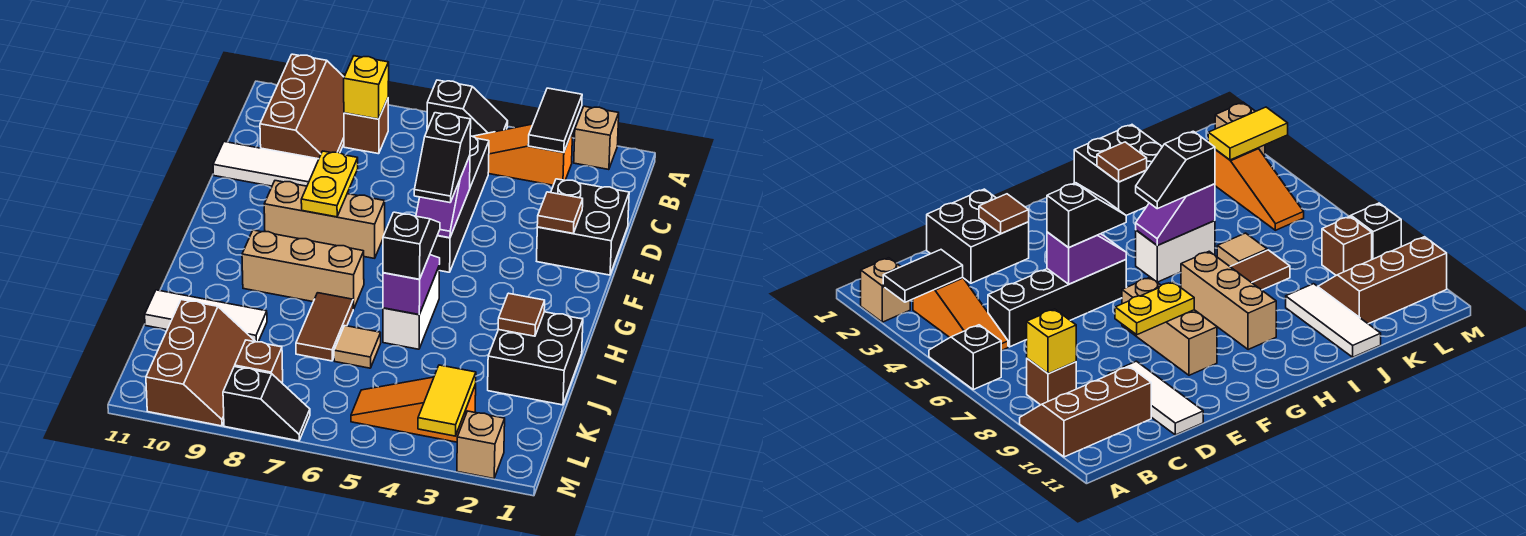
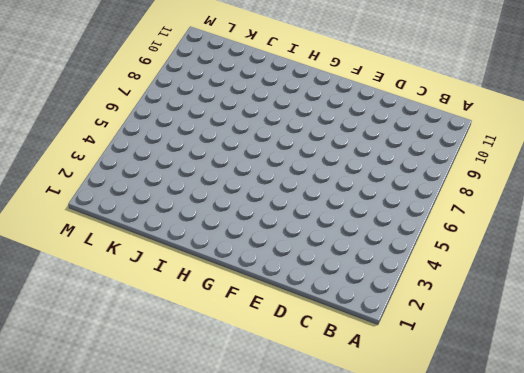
none -> tan 1x1 brick [574,106,619,170]
none -> black 1x2 slope [427,80,508,136]
none -> brown 2x3 slope [260,54,344,159]
none -> orange 1x3 slope [473,124,573,185]

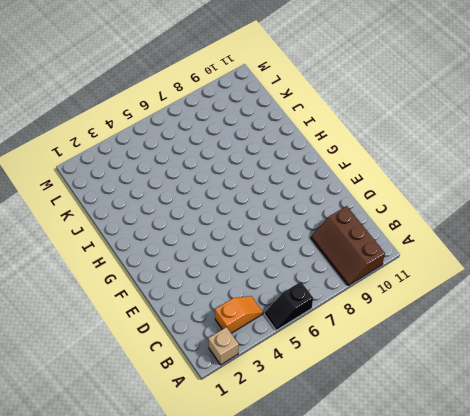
orange 1x2 slope [215,296,263,333] -> orange 1x3 slope [473,124,573,185]
none -> brown 1x1 brick [344,99,388,154]
none -> black 1x4 brick [430,136,489,272]
none -> black 2x2 brick [537,179,629,275]
none -> white 1x3 tile [213,142,319,186]

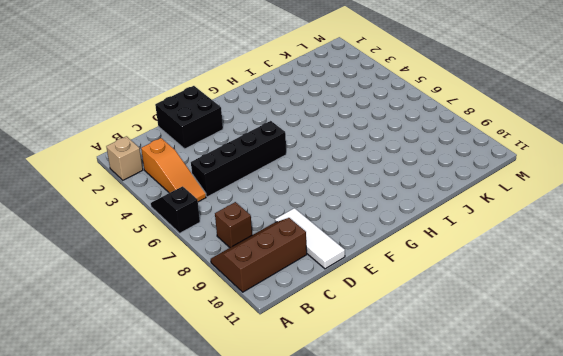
none -> tan 1x3 brick [264,181,385,258]
none -> white 1x2 brick [383,265,440,349]
none -> tan 1x3 brick [242,230,364,309]
none -> black 2x2 brick [488,312,583,405]

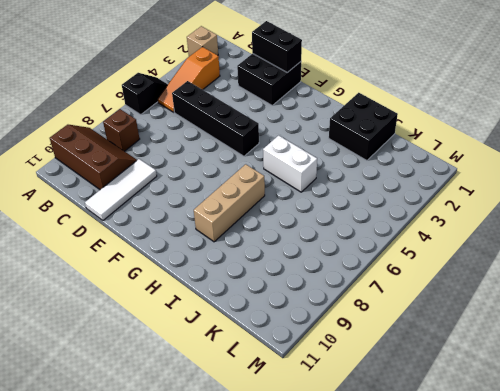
black 1x2 brick [252,21,302,73] -> none
none -> tan 1x3 brick [264,181,385,258]
none -> brown 1x2 tile [296,293,353,361]
none -> tan 1x1 tile [334,326,381,368]
none -> white 1x3 tile [145,290,267,342]

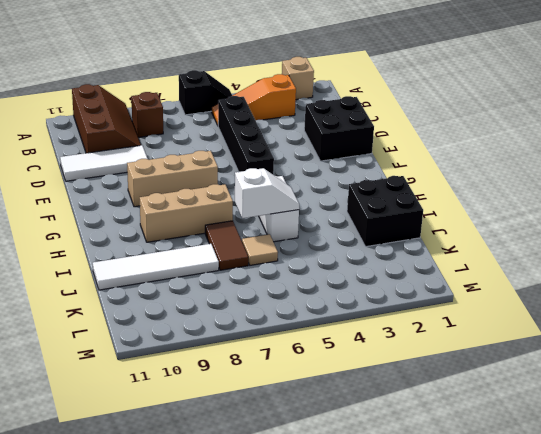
white 1x2 slope [235,168,299,218] -> purple 1x2 slope [383,255,440,315]
white 1x4 tile [93,244,219,290] -> white 1x3 tile [145,290,267,342]
none -> brown 2x3 slope [146,300,256,426]
none -> orange 1x3 slope [351,377,476,442]
none -> brown 1x1 brick [235,340,283,383]
none -> tan 1x1 brick [457,411,505,479]

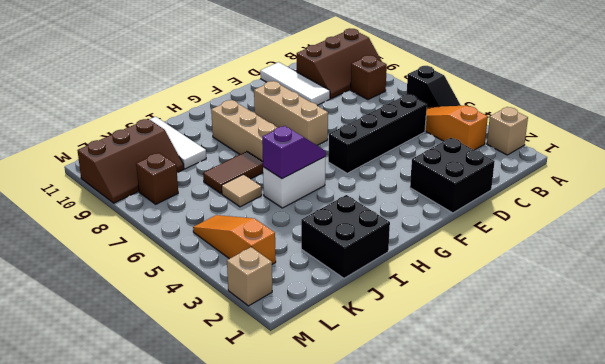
none -> black 1x2 slope [223,366,310,441]
none -> black 1x2 tile [528,88,582,153]
none -> yellow 1x1 brick [344,56,389,119]
none -> brown 1x1 tile [537,192,583,233]

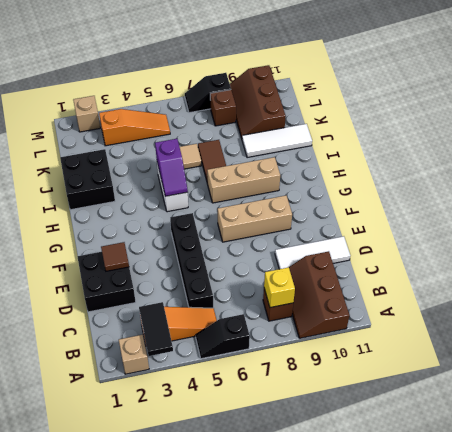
none -> purple 1x2 slope [416,156,470,238]
none -> yellow 1x2 plate [301,151,358,217]
none -> brown 1x1 tile [498,293,545,336]
none -> yellow 1x2 tile [418,365,476,436]

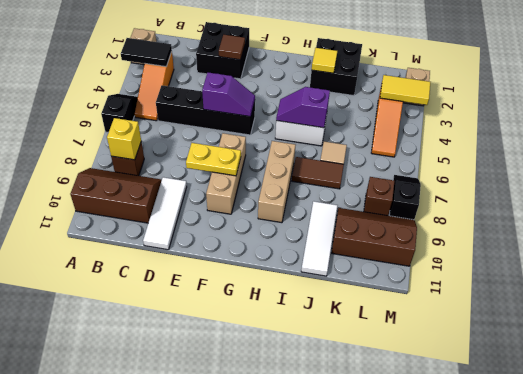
yellow 1x1 tile [312,48,337,73] -> brown 1x1 tile [498,293,545,336]
none -> black 1x2 slope [414,113,471,203]
none -> black 1x2 slope [383,212,440,279]

